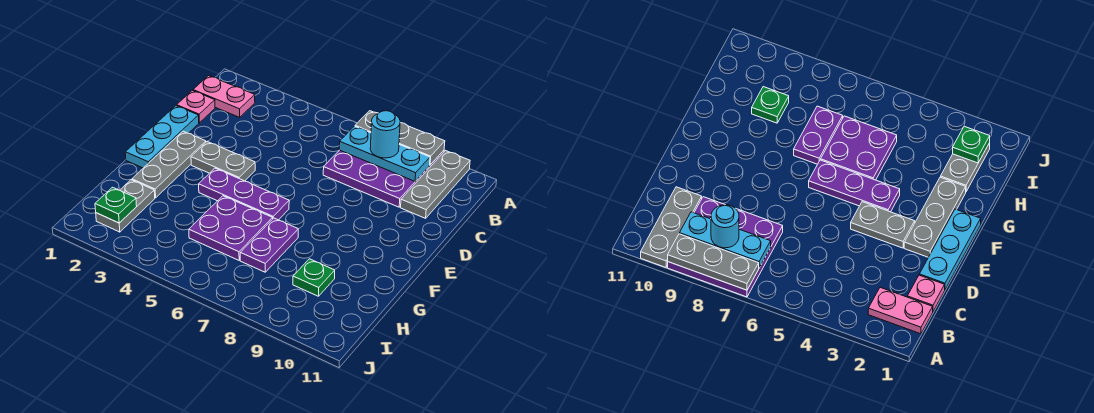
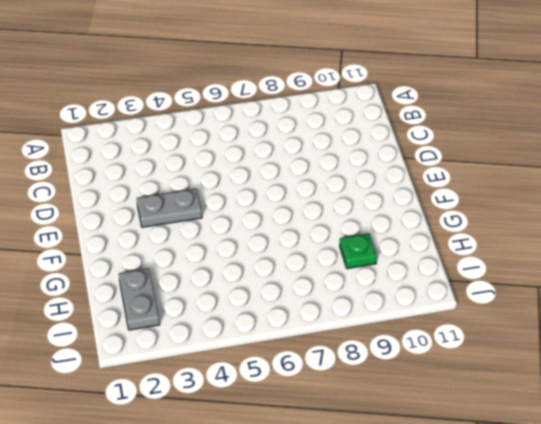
none -> purple 3x3 plate [323,150,444,207]
none -> grey 1x3 plate [401,151,470,218]
none -> pink 1x2 plate [193,76,255,117]

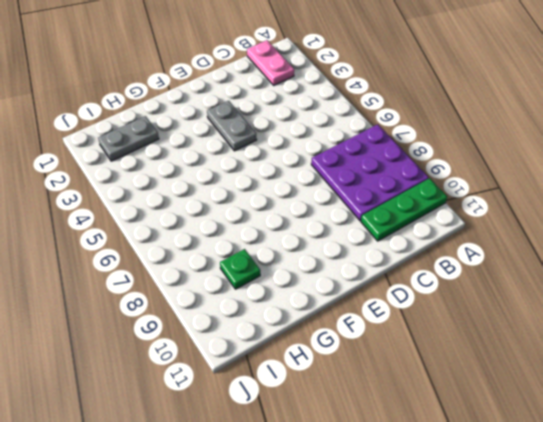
green 1x3 plate [361,178,447,241] -> grey 1x3 plate [401,151,470,218]
none -> pink 1x1 plate [177,90,215,123]
none -> cyan 1x3 plate [125,106,199,168]
none -> grey 1x3 plate [132,131,206,198]

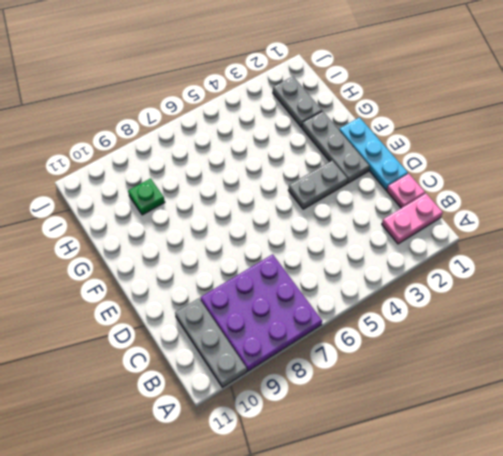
none -> purple 1x3 plate [199,168,289,220]
none -> purple 2x2 plate [189,196,273,260]
none -> purple 1x2 plate [240,218,298,272]

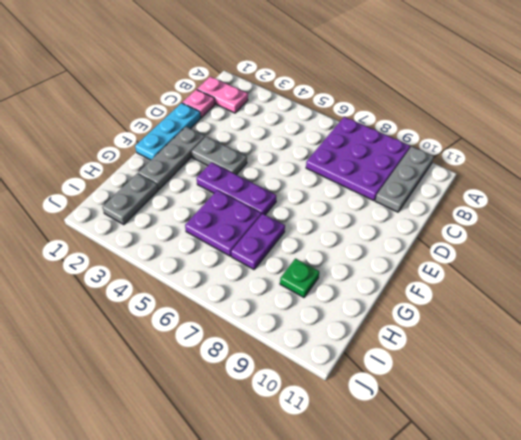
none -> grey 1x3 plate [355,111,445,165]
none -> cyan 1x3 plate [339,126,430,181]
none -> green 1x1 plate [95,187,137,223]

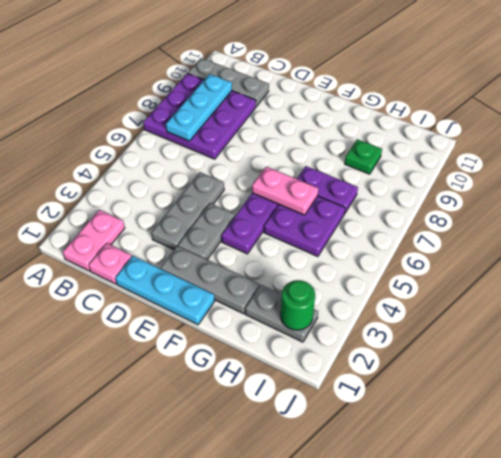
grey 1x3 plate [152,172,224,250] -> grey 1x3 plate moved to [355,111,445,165]
pink 1x2 plate [252,166,318,215] -> none
green 1x1 round brick [281,280,315,330] -> green 1x1 plate [95,187,137,223]
none -> cyan 1x1 round brick [370,111,400,158]

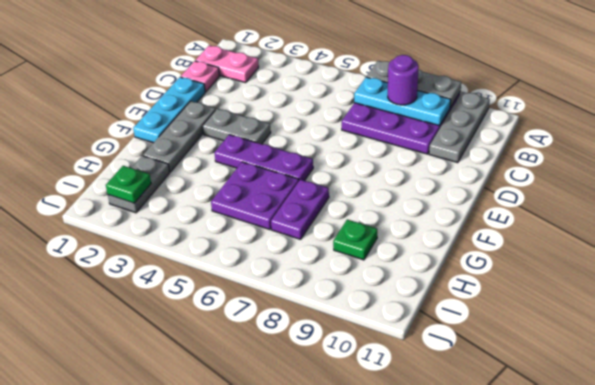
purple 1x1 round brick [388,55,419,105] -> cyan 1x1 round brick [370,111,400,158]

